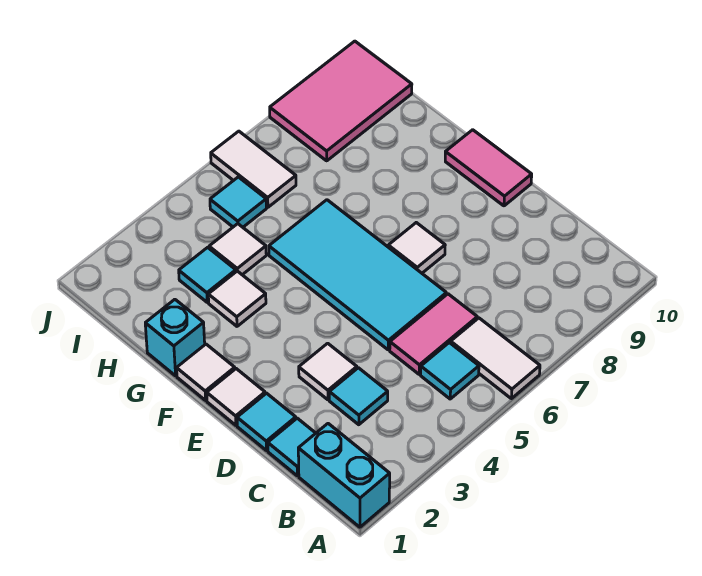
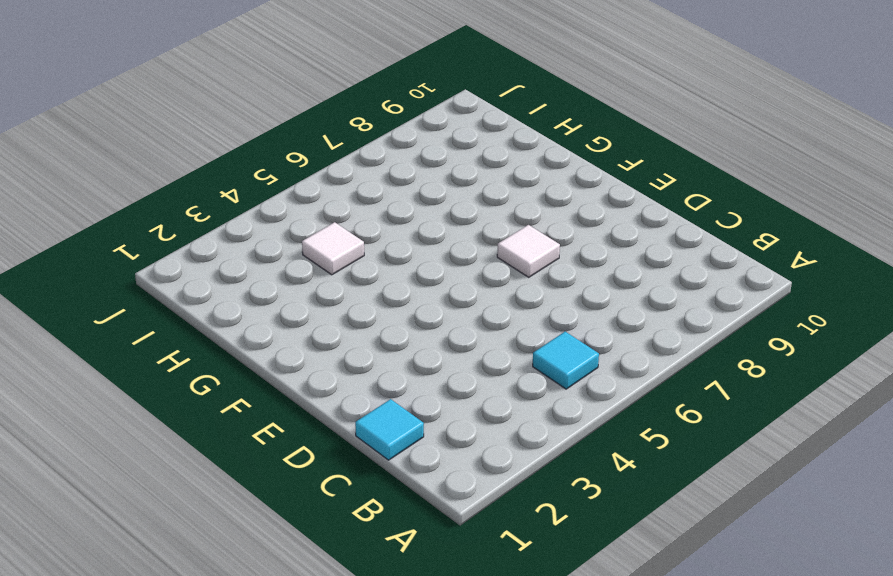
none -> cyan 1x2 brick [298,424,390,527]
none -> white 1x2 tile [451,318,540,399]
none -> cyan 1x1 tile [329,368,388,425]

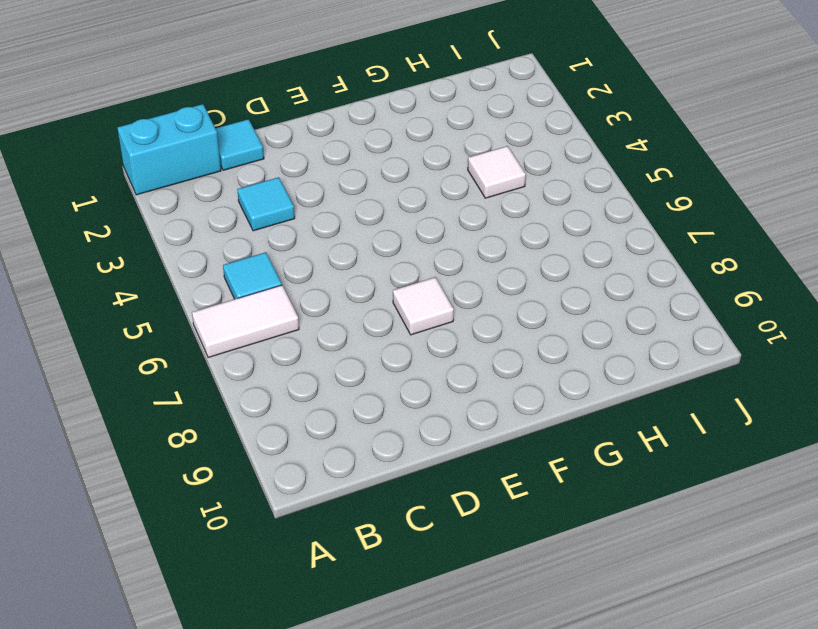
none -> pink 1x2 tile [390,294,477,374]
none -> cyan 1x1 tile [237,393,296,451]
none -> white 1x1 tile [299,343,357,400]

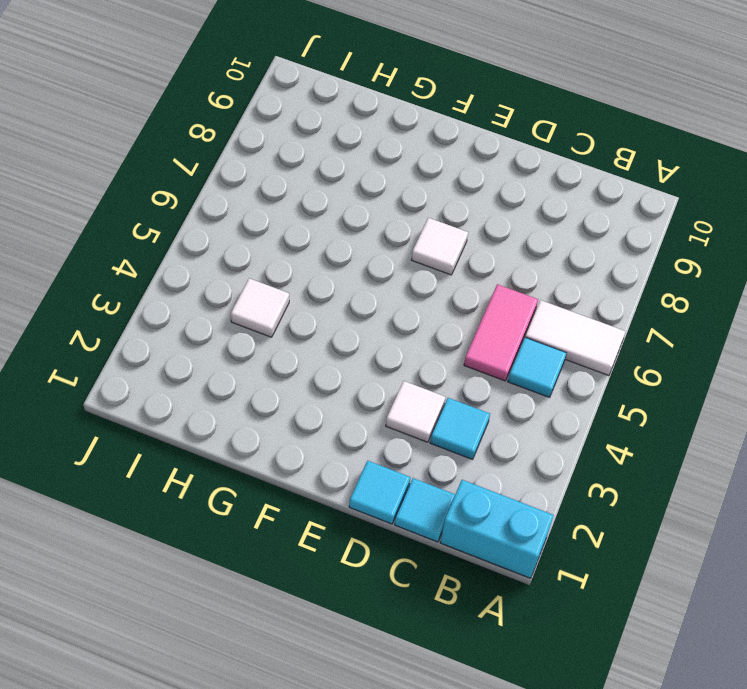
none -> cyan 2x4 tile [269,200,446,350]
none -> white 1x1 tile [207,369,265,425]
none -> pink 1x2 tile [445,130,532,206]

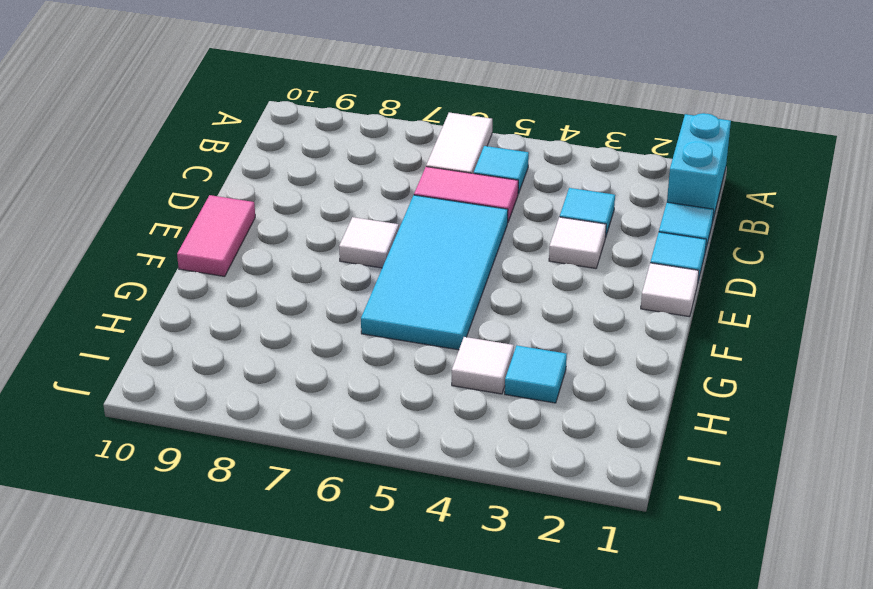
none -> white 1x1 tile [177,344,235,400]
none -> cyan 1x1 brick [145,299,205,376]
none -> white 1x1 tile [208,271,266,326]

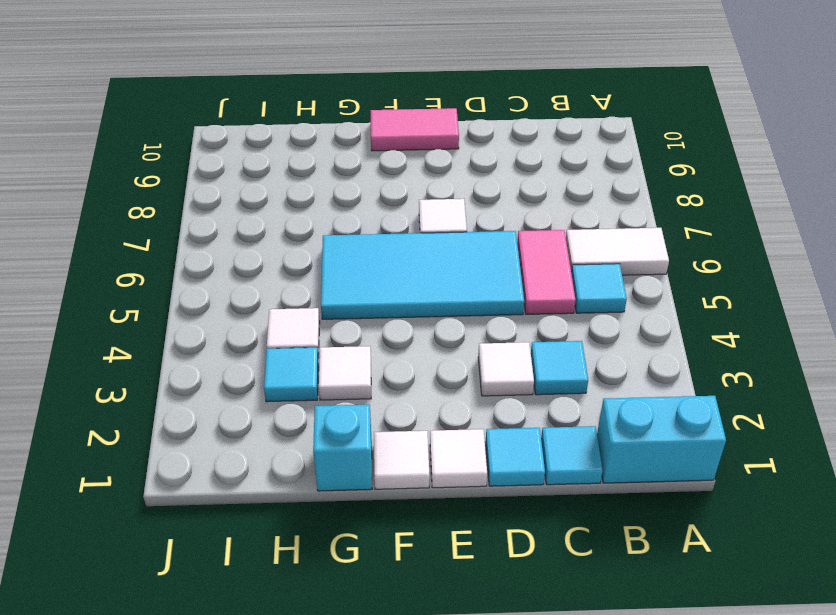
none -> cyan 1x1 tile [210,177,267,227]
none -> white 1x2 tile [211,131,296,207]
none -> pink 2x3 tile [270,41,412,161]

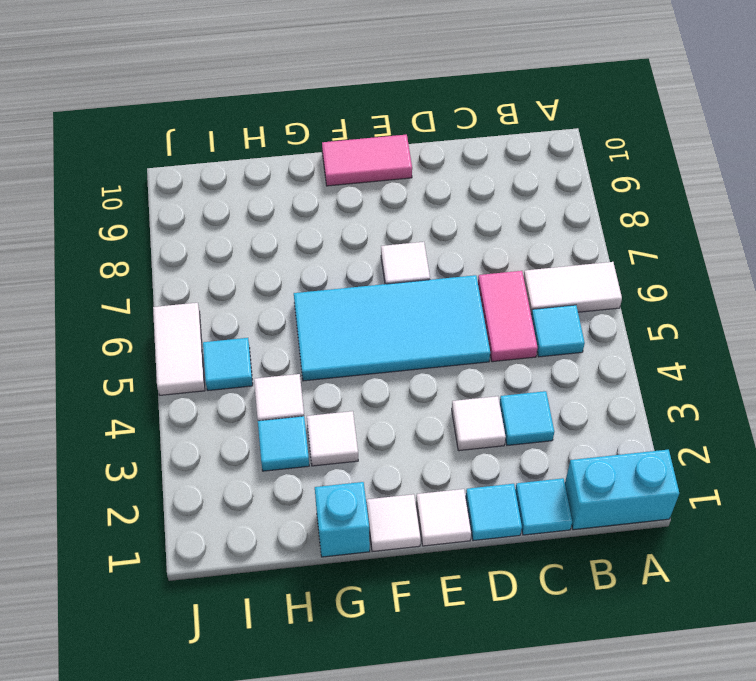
white 1x2 tile [153,303,205,395] -> white 1x2 tile turned to [211,131,296,207]
none -> pink 2x3 tile [270,41,412,161]

